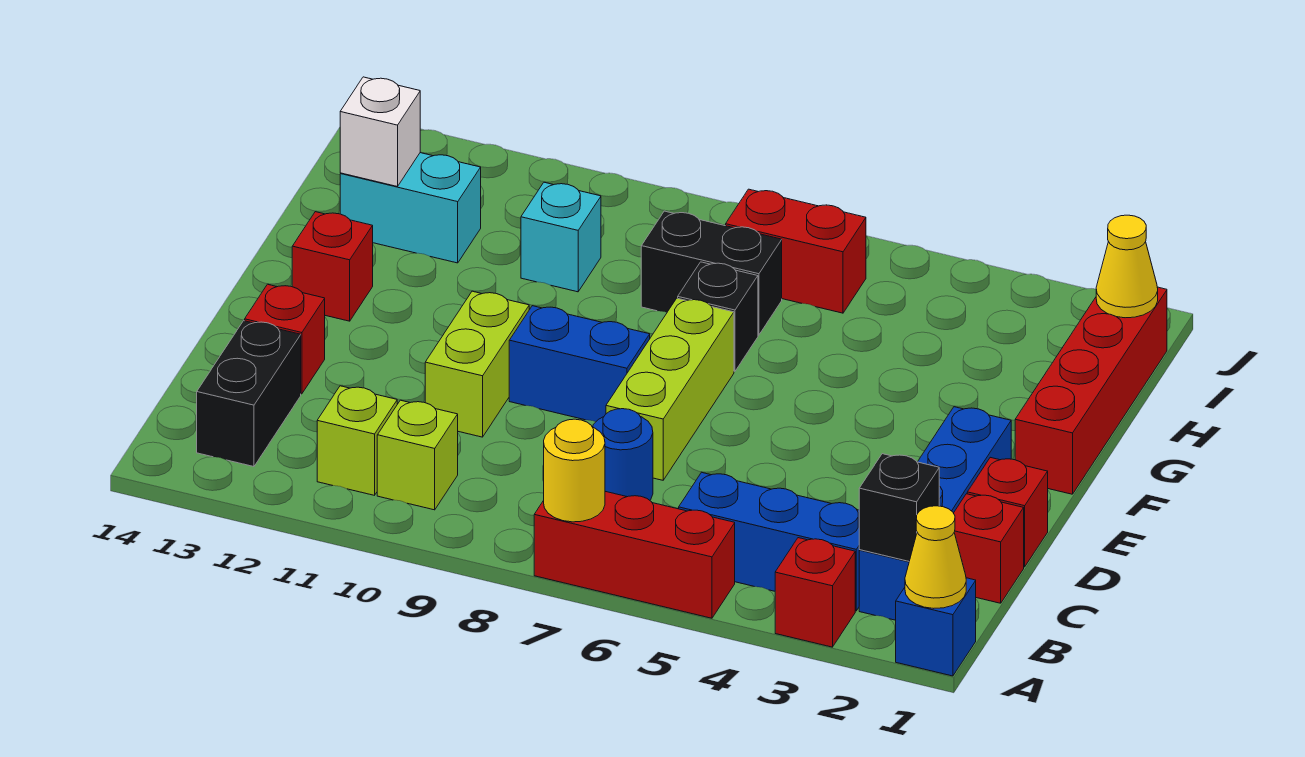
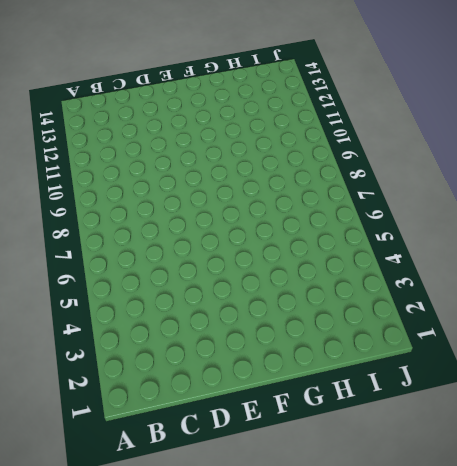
none -> blue 1x1 brick [896,578,976,676]
none -> red 1x1 brick [775,538,855,647]
none -> red 1x3 brick [534,491,735,618]

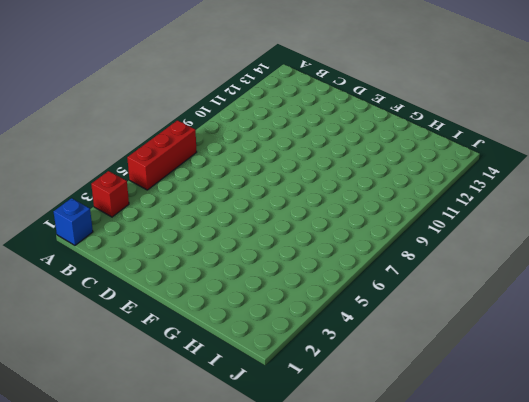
none -> blue 1x4 brick [859,407,1011,620]
none -> blue 1x3 brick [679,472,859,611]
none -> lime 1x1 brick [377,400,458,510]

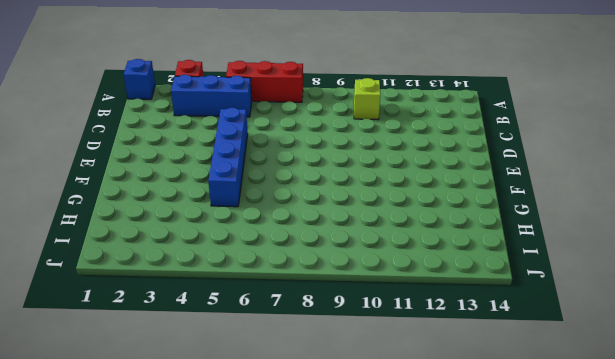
blue 1x4 brick [208,108,248,207] -> blue 1x4 brick moved to [859,407,1011,620]
none -> lime 1x1 brick [317,386,397,495]
none -> black 1x2 brick [197,321,301,467]
none -> red 1x1 brick [954,494,1024,603]

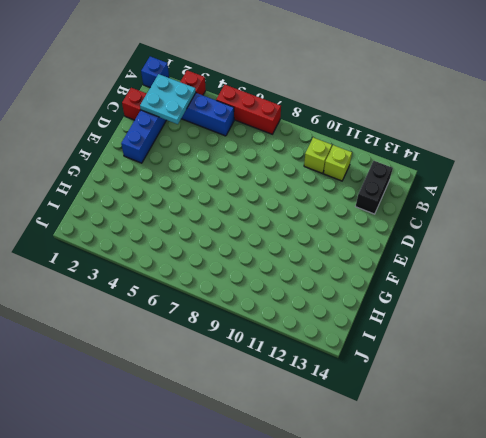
cyan 2x2 plate [140,74,196,124] -> black 1x1 brick [859,454,939,561]
none -> blue 1x1 round brick [593,409,653,500]
none -> red 1x1 brick [967,457,1048,567]
none -> lime 1x3 brick [606,298,734,480]

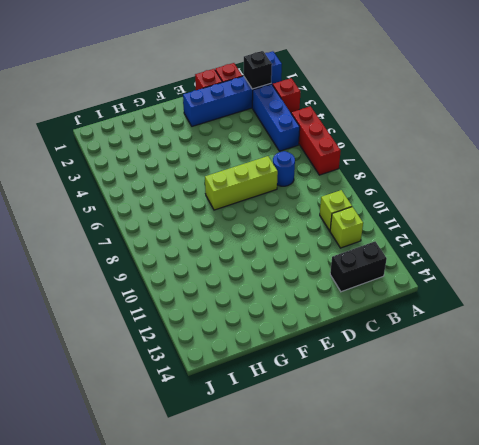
none -> lime 1x2 brick [425,291,529,437]
none -> red 1x1 brick [245,284,325,394]
none -> blue 1x2 brick [509,306,650,422]

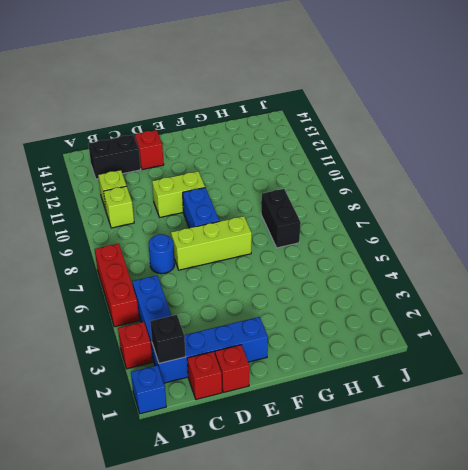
none -> red 1x4 brick [1015,287,1167,494]
none -> red 1x1 brick [292,212,373,321]
none -> black 1x1 brick [678,262,758,371]

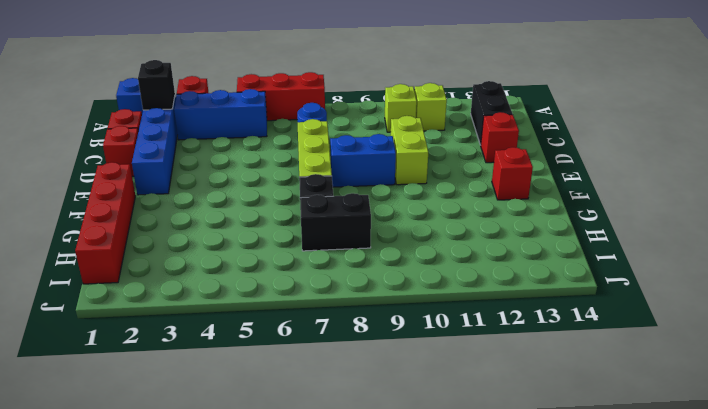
none -> cyan 1x1 brick [521,182,601,292]
none -> cyan 1x2 brick [340,153,481,263]
none -> red 1x2 brick [726,189,866,313]

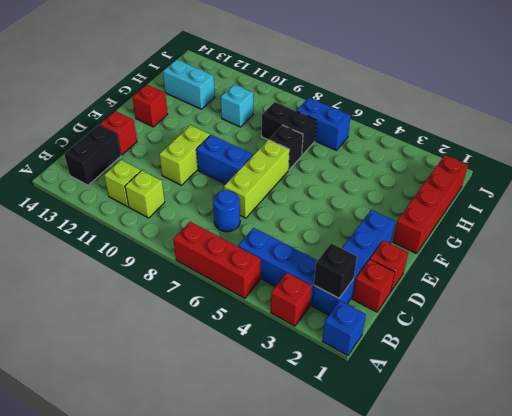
blue 1x2 brick [297,98,351,150] -> red 1x2 brick [726,189,866,313]
none -> yellow 1x1 cone [905,506,966,608]
none -> yellow 1x1 round brick [544,419,605,522]
none -> white 1x1 brick [340,77,420,187]

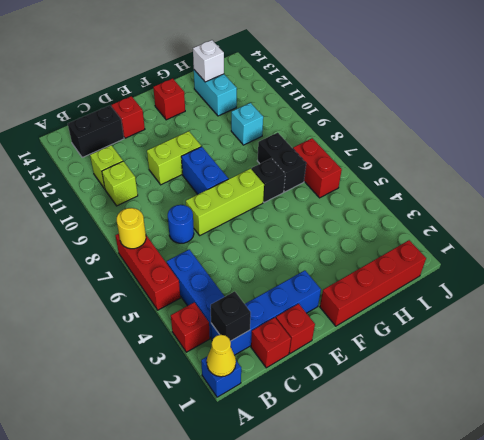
none -> yellow 1x1 cone [1096,215,1158,318]

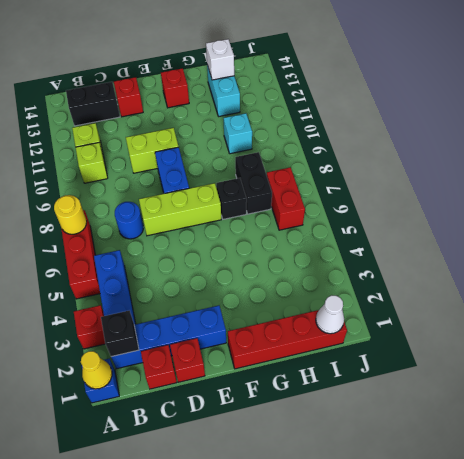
white 1x1 cone [316,295,344,334] -> yellow 1x1 cone [1096,215,1158,318]

